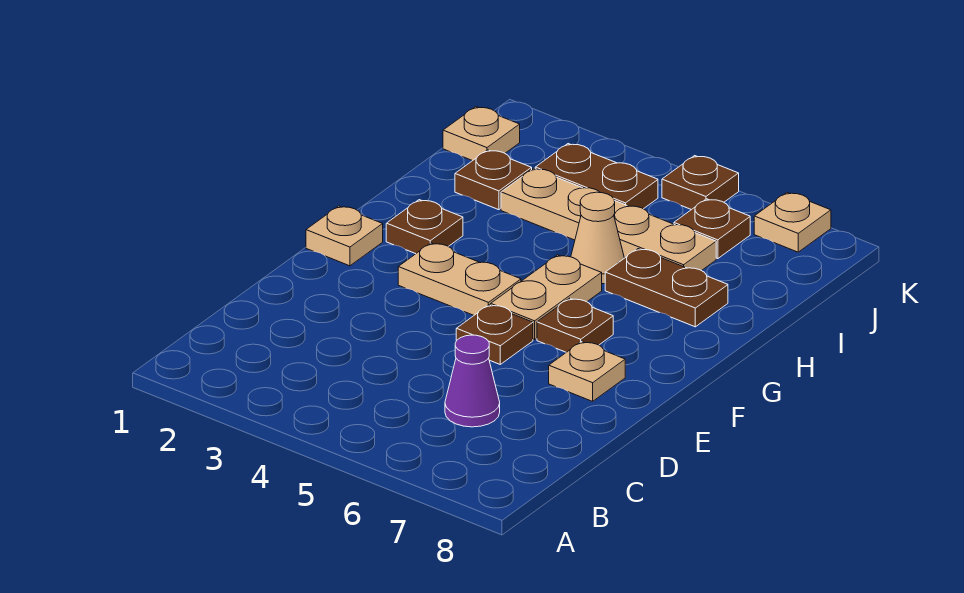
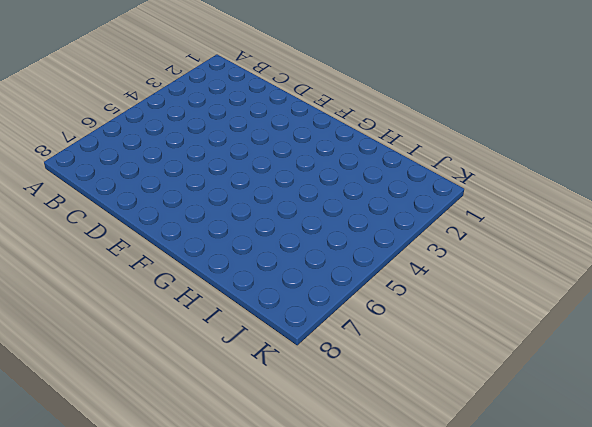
none -> purple 1x1 cone [445,335,500,427]
none -> brown 1x1 plate [456,305,533,364]
none -> tan 1x1 plate [549,342,625,401]

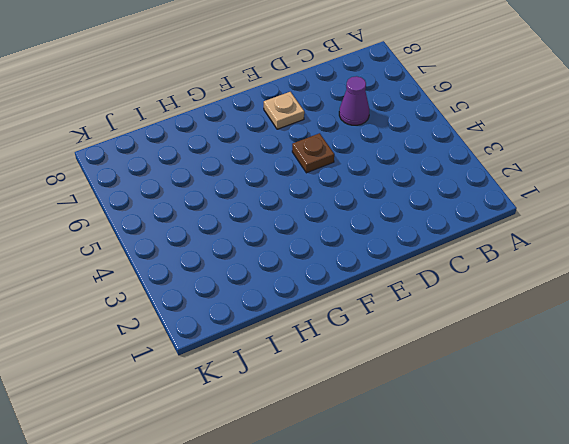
none -> tan 1x1 plate [306,206,383,266]
none -> tan 1x2 plate [398,243,521,315]
none -> tan 1x2 plate [491,255,602,340]

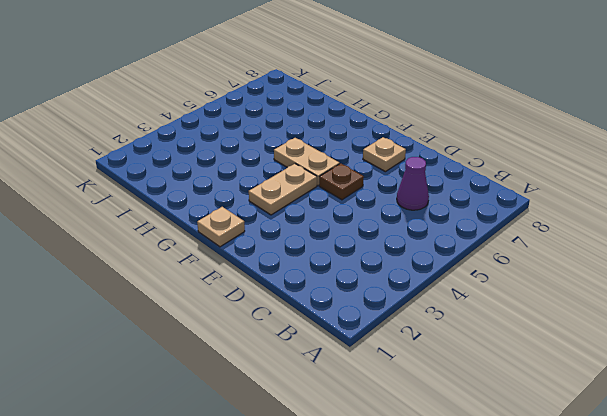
none -> brown 1x1 plate [537,298,613,352]
none -> brown 1x1 plate [386,200,463,254]
none -> tan 1x1 cone [571,192,624,284]

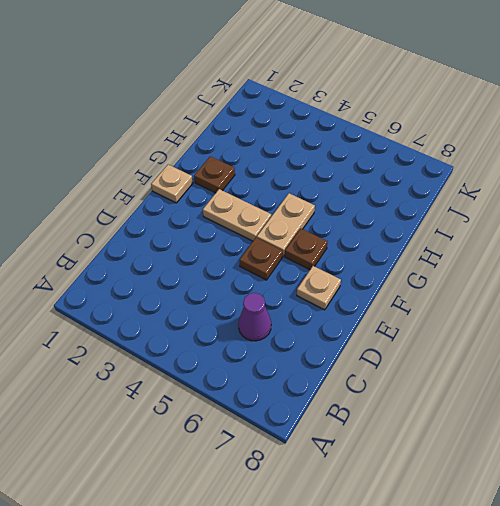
none -> tan 1x1 cone [571,192,624,284]
none -> brown 1x2 plate [605,249,728,327]
none -> brown 1x1 plate [455,150,532,210]

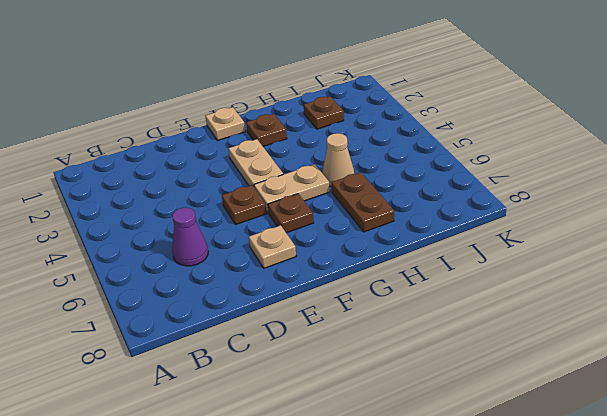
none -> tan 1x4 plate [501,168,716,271]
none -> tan 1x1 plate [443,107,520,161]
none -> brown 1x2 plate [535,144,658,209]

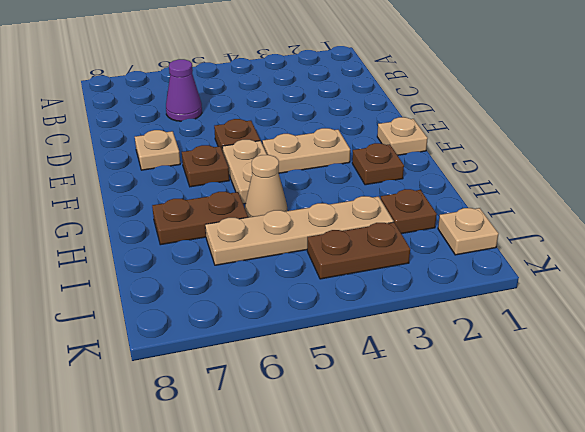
none -> brown 1x1 plate [674,199,750,259]
none -> brown 1x1 plate [662,156,739,210]
none -> tan 1x1 plate [754,193,831,252]

